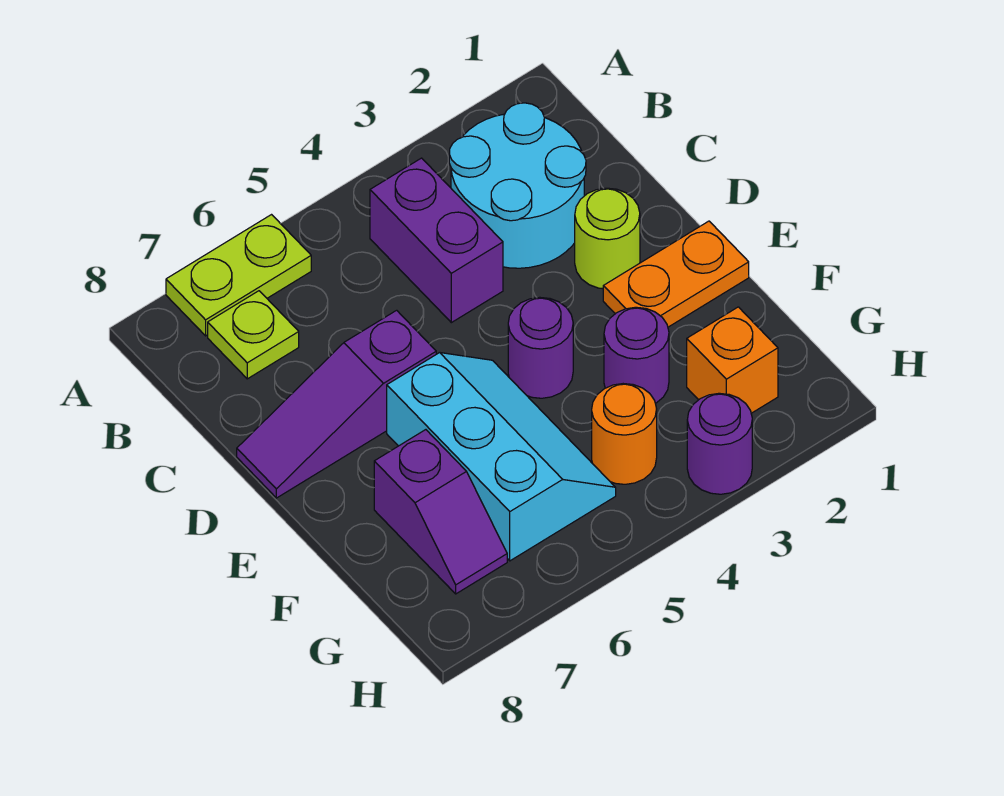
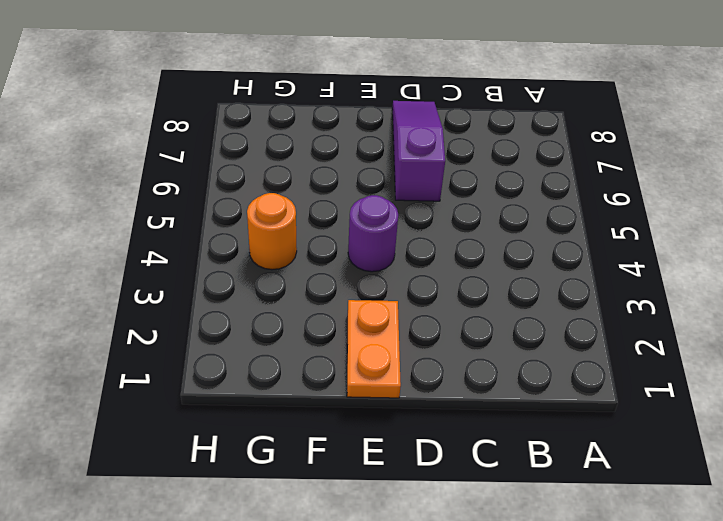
none -> lime 1x2 plate [166,215,311,336]
none -> cyan 2x2 round brick [449,103,586,268]
none -> purple 1x2 brick [370,158,503,323]

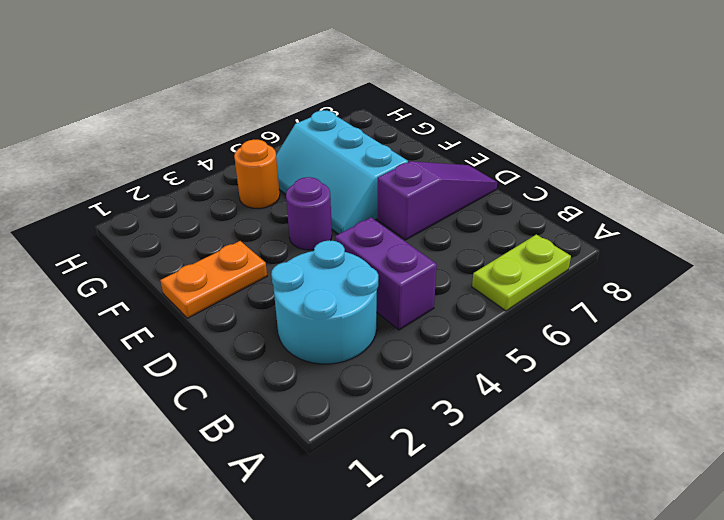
none -> lime 1x1 plate [208,291,299,379]
none -> lime 1x1 round brick [575,188,640,289]
none -> purple 1x1 round brick [604,307,669,403]

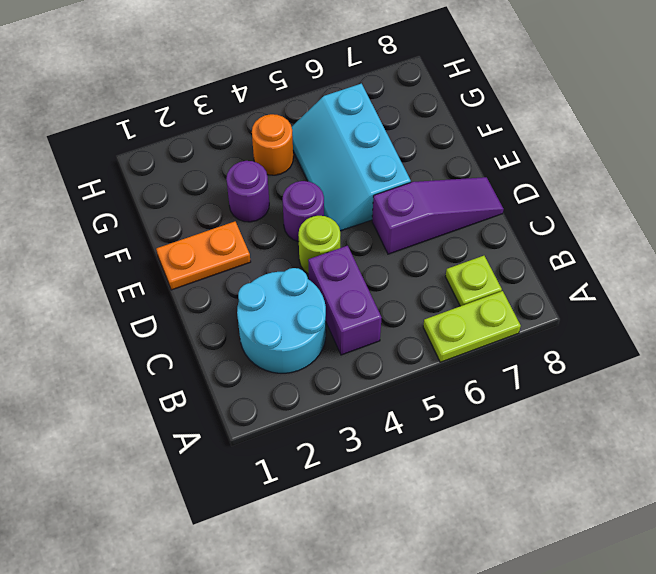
lime 1x1 round brick [298,216,340,274] -> lime 1x1 round brick moved to [575,188,640,289]
none -> purple 1x2 slope [374,430,507,594]
none -> orange 1x1 brick [687,307,778,413]
none -> purple 1x1 round brick [687,393,752,494]

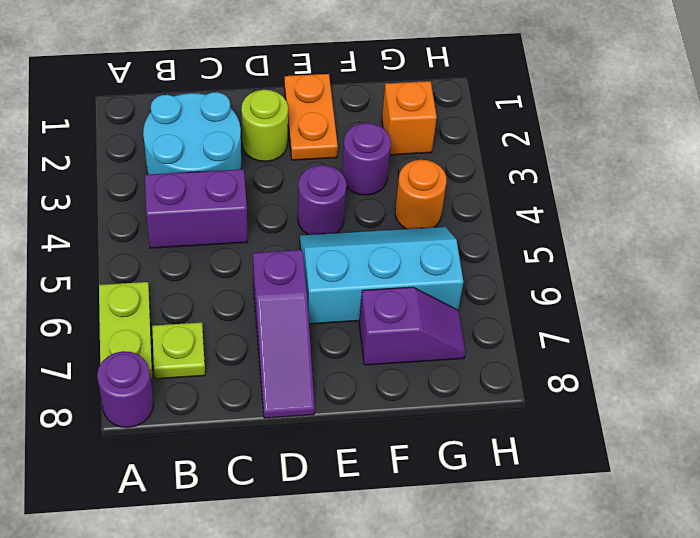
purple 1x1 round brick [97,351,154,427] -> purple 1x1 round brick moved to [687,393,752,494]

